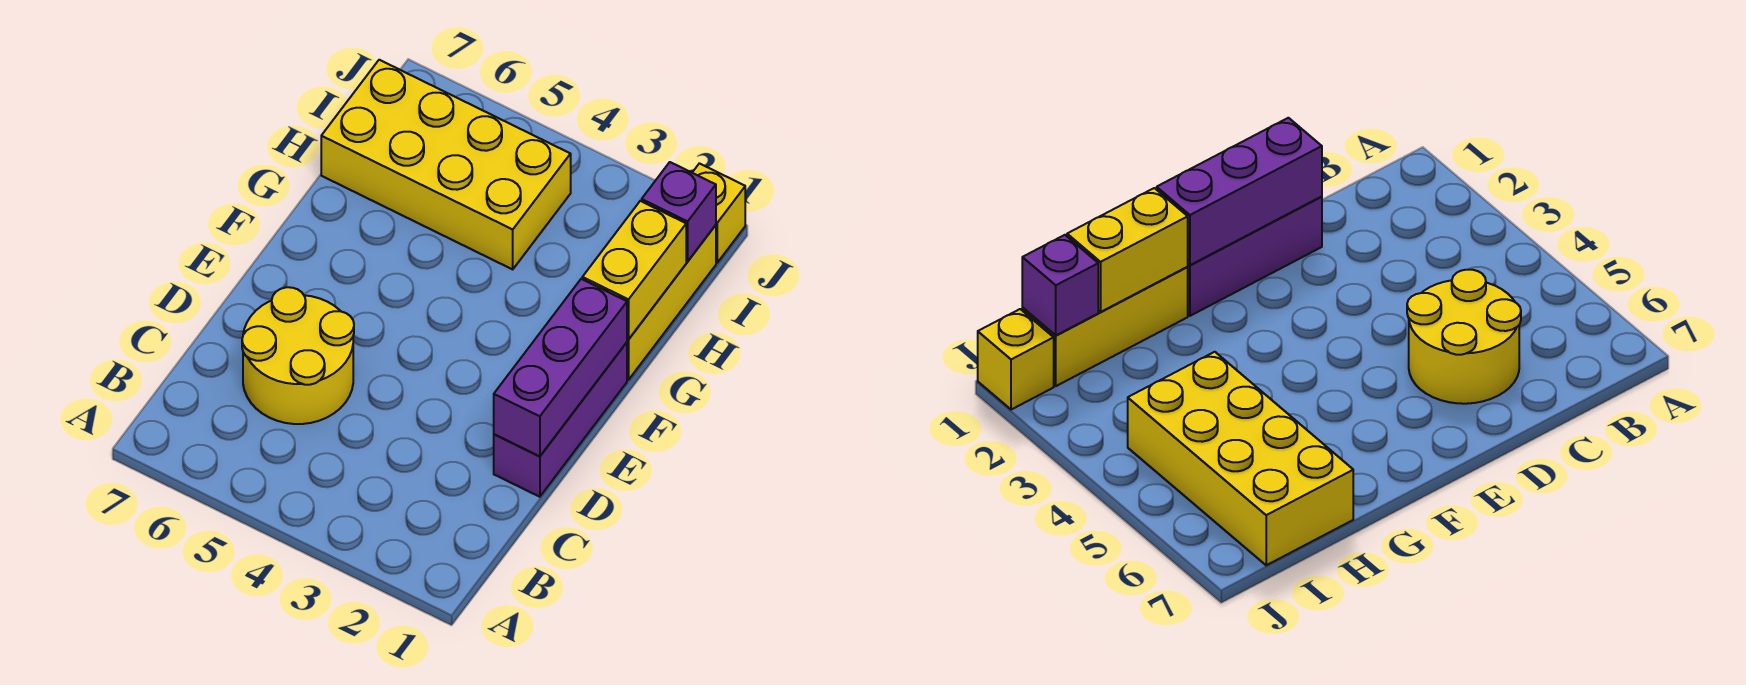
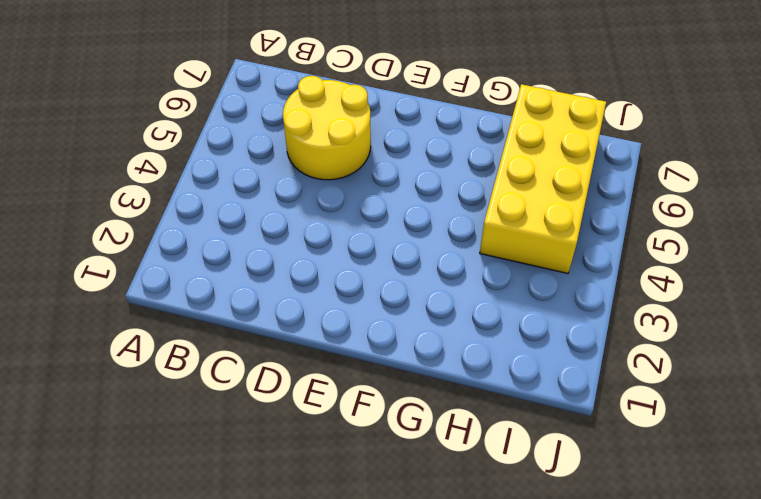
none -> purple 1x3 brick [494,342,627,497]
none -> yellow 1x3 brick [627,225,716,380]

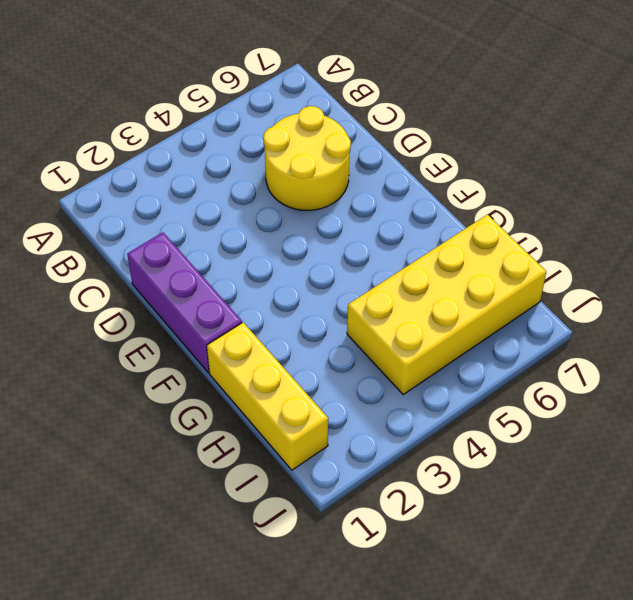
none -> yellow 1x1 brick [692,163,745,263]
none -> purple 1x3 brick [494,279,627,456]

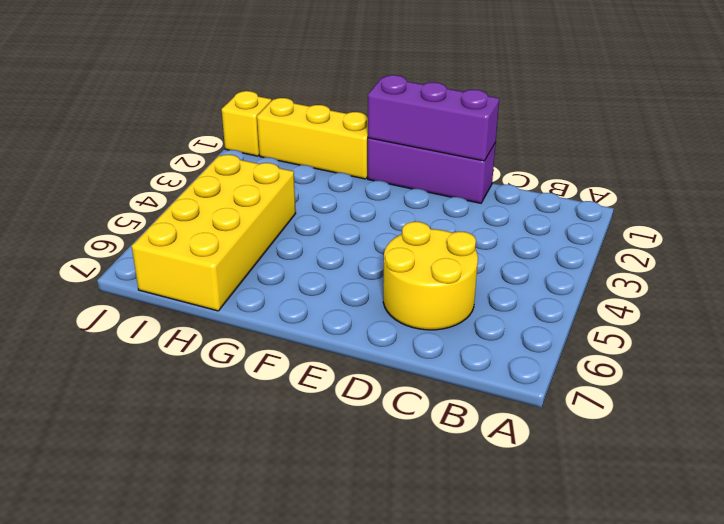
none -> yellow 1x2 brick [582,201,686,340]
none -> purple 1x1 brick [642,162,716,261]

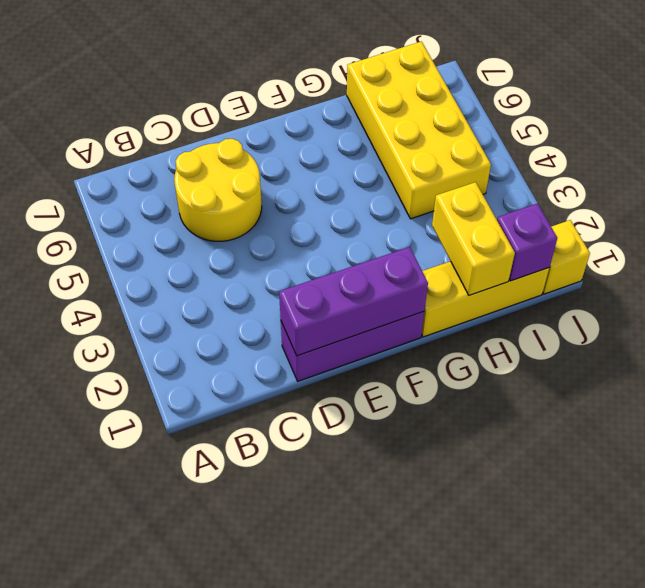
yellow 1x2 brick [432,182,515,295] -> yellow 1x2 brick turned to [582,201,686,340]

